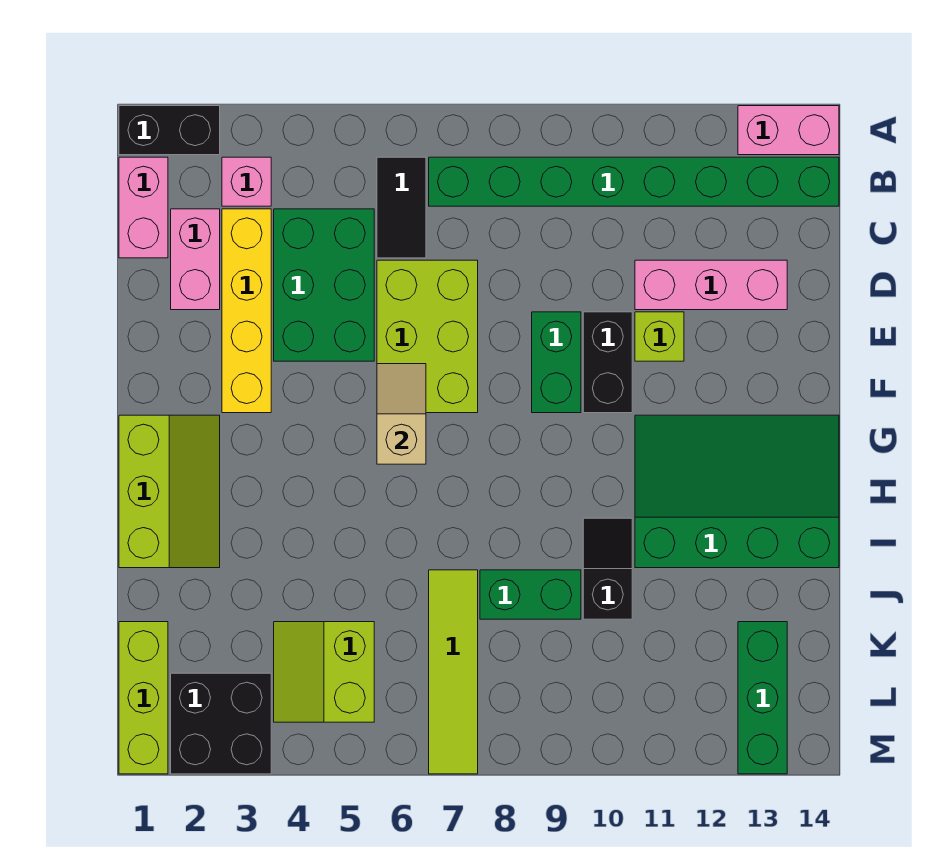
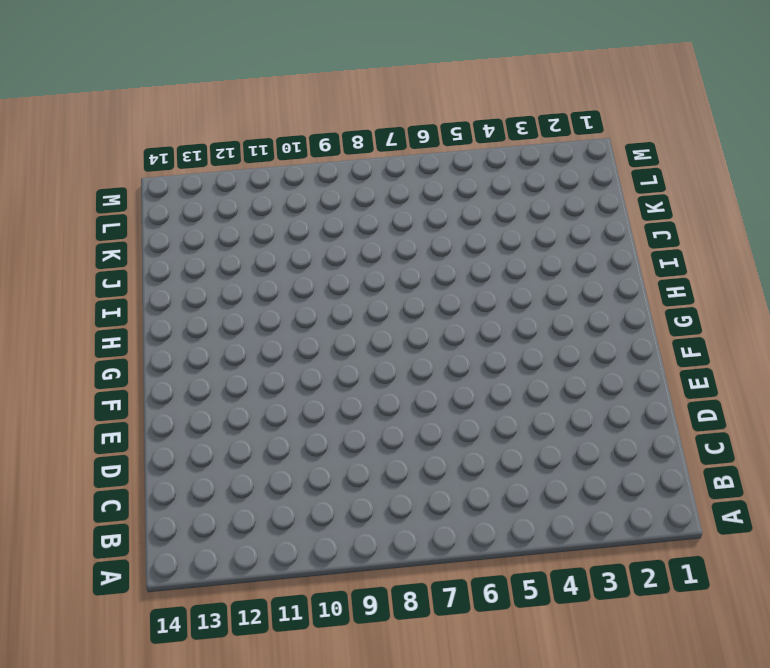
none -> black 1x2 brick [119,106,220,155]
none -> pink 1x2 brick [738,106,839,155]
none -> pink 1x2 brick [119,157,168,258]

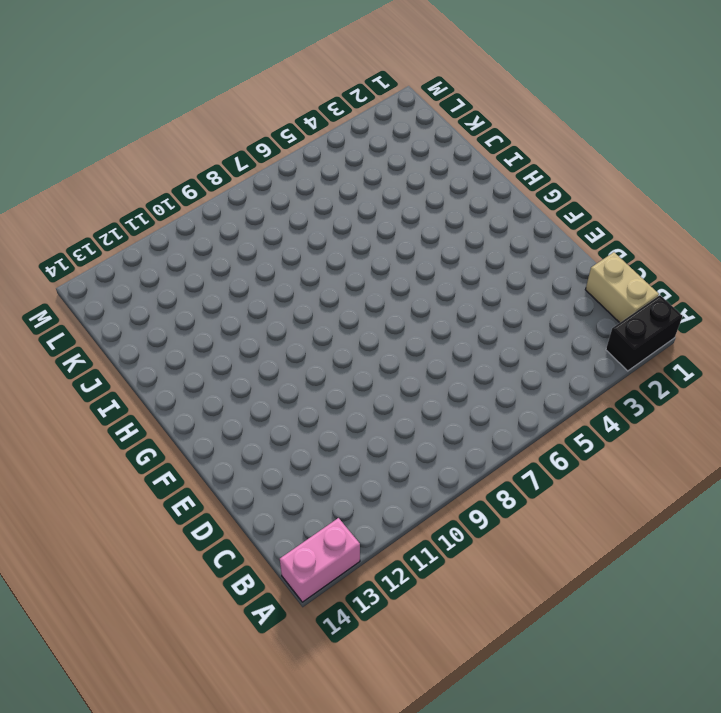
tan 1x2 brick [585,252,659,323] -> pink 1x2 brick [119,157,168,258]
none -> pink 1x1 brick [222,157,271,206]
none -> black 1x2 tile [377,157,426,258]
none -> green 1x8 brick [429,157,839,206]

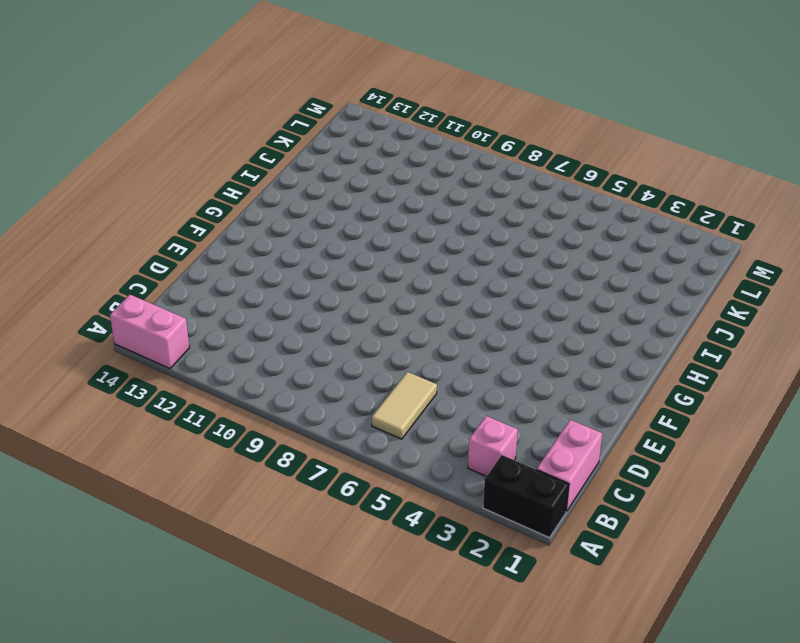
tan 1x2 tile [372,372,437,439] -> black 1x2 tile [377,157,426,258]
none -> green 1x8 brick [429,157,839,206]
none -> pink 1x2 brick [171,209,220,310]
none -> yellow 1x4 brick [222,209,271,413]

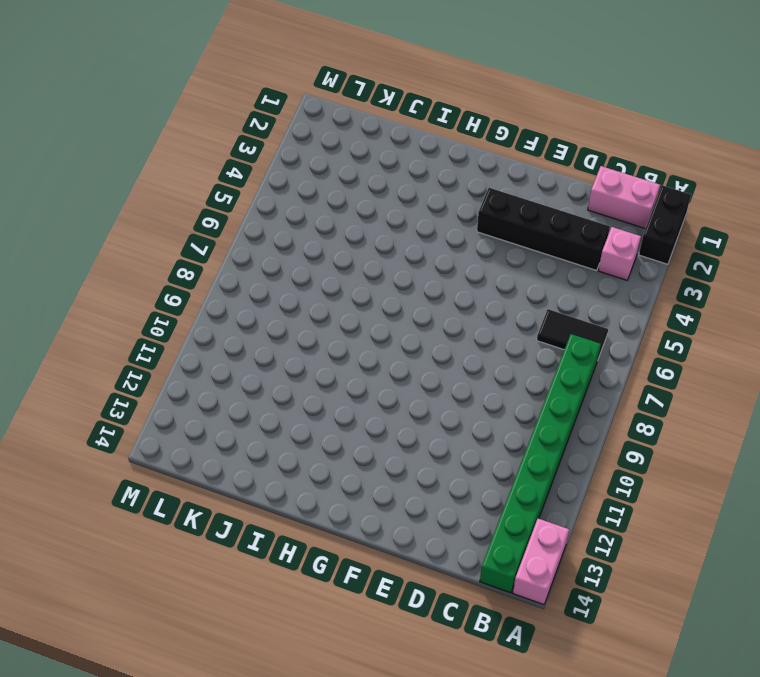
black 1x4 brick [477,188,610,271] -> yellow 1x4 brick [222,209,271,413]
none -> pink 1x2 brick [171,209,220,310]
none -> green 2x3 brick [274,209,374,361]
none -> lime 2x3 brick [377,260,478,413]

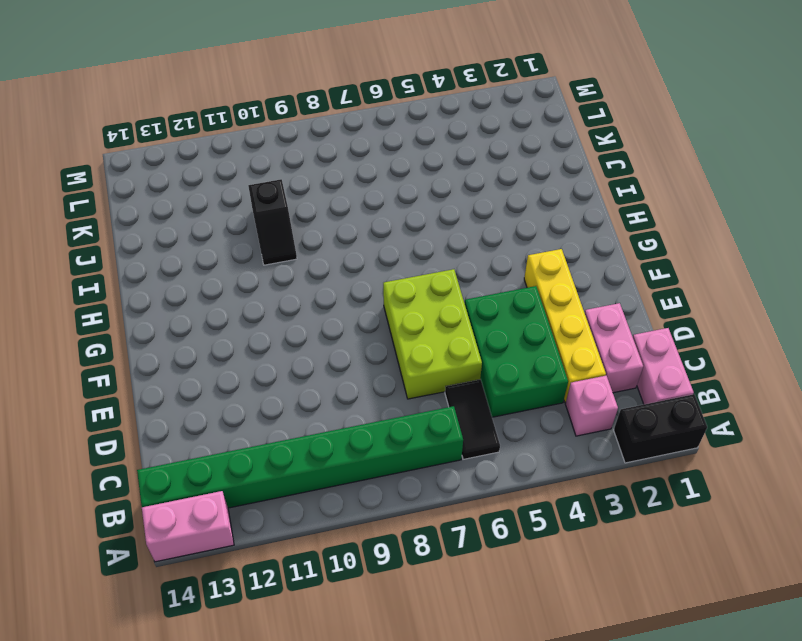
none -> pink 1x3 brick [635,260,787,310]
none -> green 1x2 brick [532,312,581,413]
none -> black 1x2 brick [583,312,632,413]

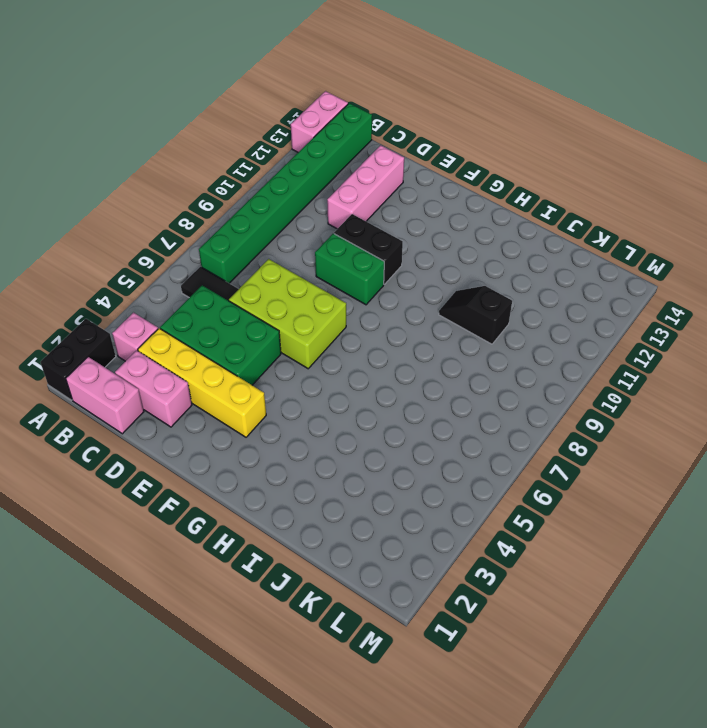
none -> lime 1x1 brick [635,312,684,361]
none -> lime 2x3 slope [119,415,220,568]
none -> green 3x4 slope [635,415,839,568]

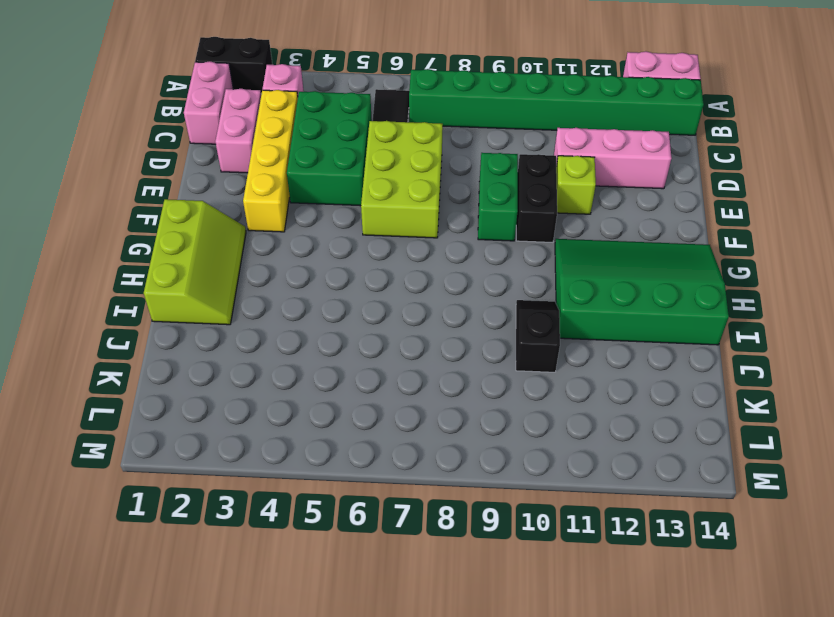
none -> lime 1x4 tile [429,570,478,774]
none -> green 1x2 brick [480,570,581,619]
none -> lime 1x3 brick [119,622,168,774]

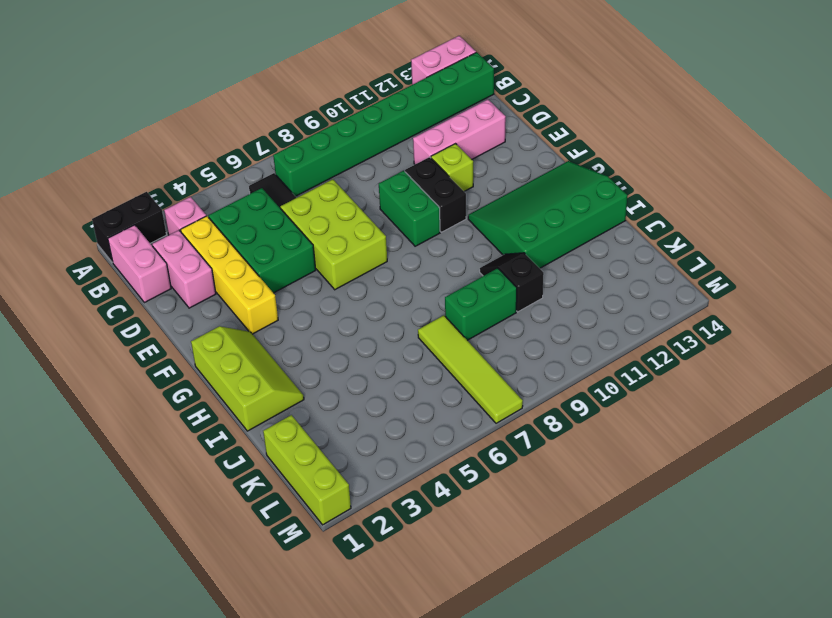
none -> lime 2x2 slope [274,622,374,722]
none -> green 1x3 brick [738,622,787,774]
none -> black 2x2 brick [171,673,271,774]

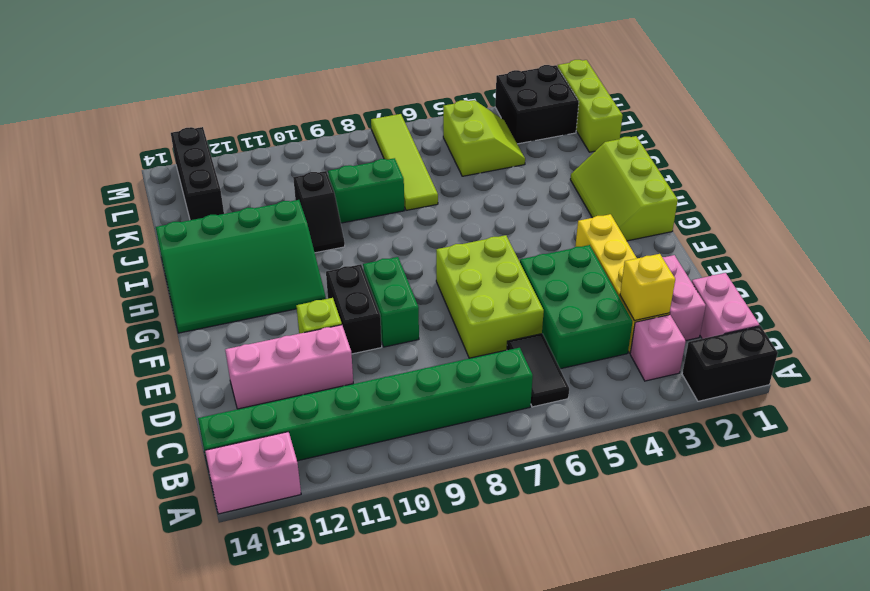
yellow 1x1 brick [620,254,675,321] -> none
black 1x3 brick [171,127,224,220] -> green 1x3 brick [738,622,787,774]
none -> tan 1x2 slope [377,364,426,464]

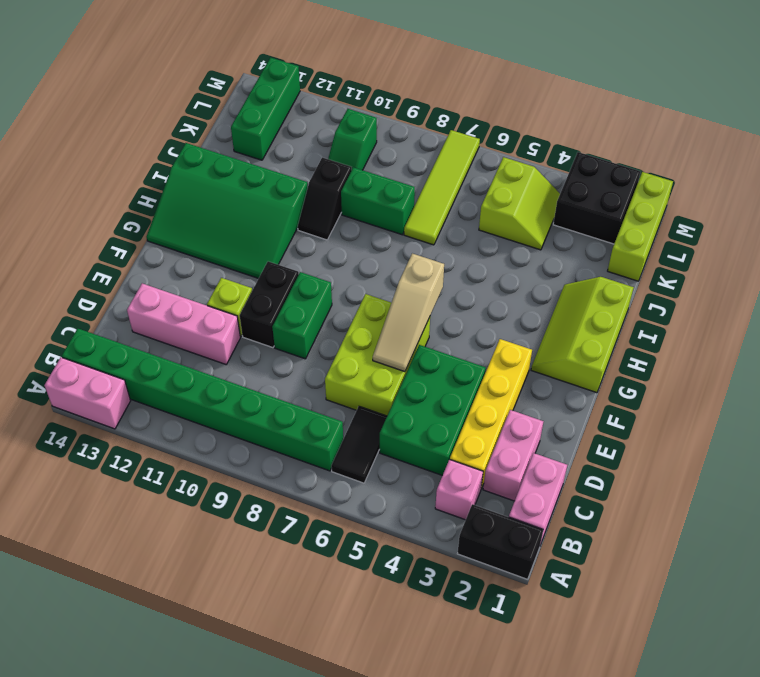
tan 1x3 slope [373,253,444,372] -> tan 1x2 slope [377,364,426,464]
green 1x2 slope [328,109,377,170] -> none

